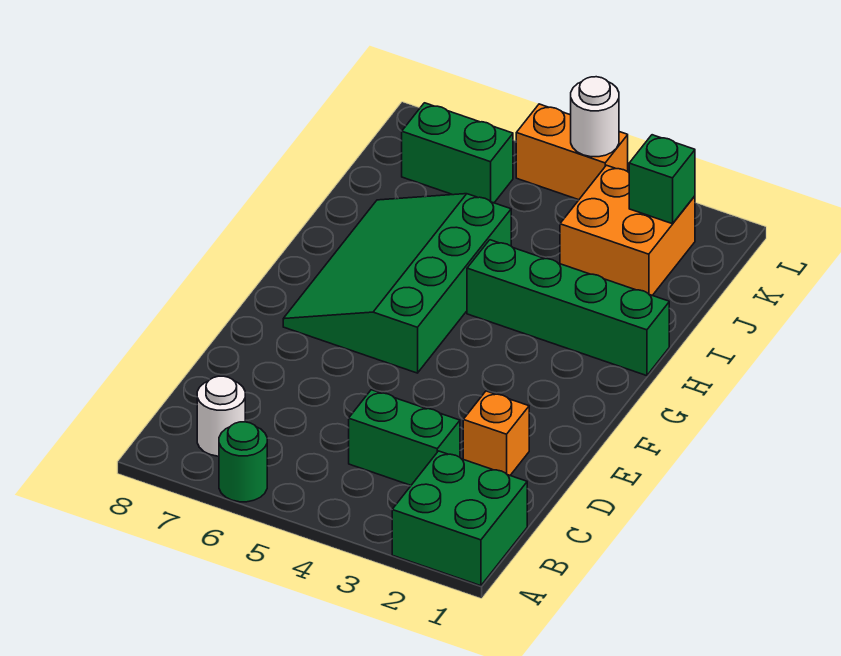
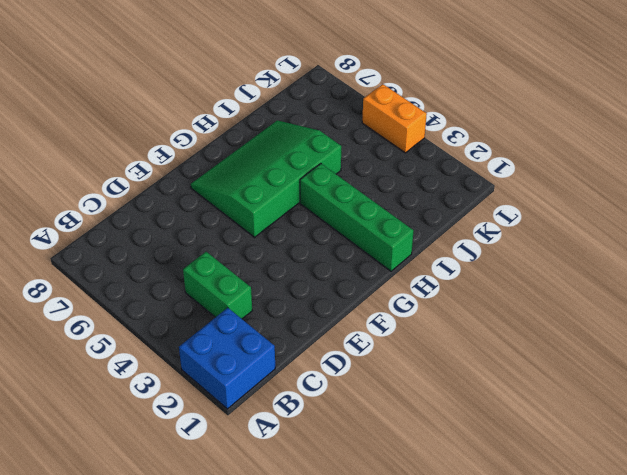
blue 2x2 brick [179,308,275,409] -> green 2x2 brick [392,451,527,586]
none -> green 1x1 round brick [219,422,267,502]
none -> white 1x1 round brick [197,376,245,456]
none -> orange 1x1 brick [463,391,529,475]

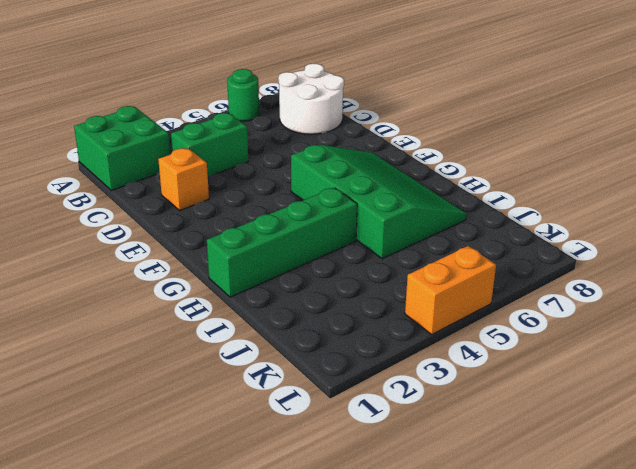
white 2x2 round brick [278,64,344,134] -> white 1x1 round brick [197,376,245,456]
none -> orange 2x2 brick [560,165,695,295]
none -> green 1x2 brick [402,103,513,203]
none -> green 1x1 brick [629,135,695,224]

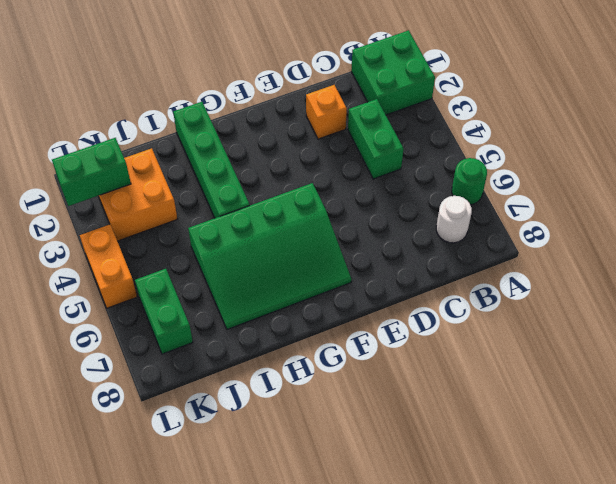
green 1x2 brick [52,138,131,206] -> green 1x1 brick [629,135,695,224]
none -> white 1x1 round brick [571,77,619,157]

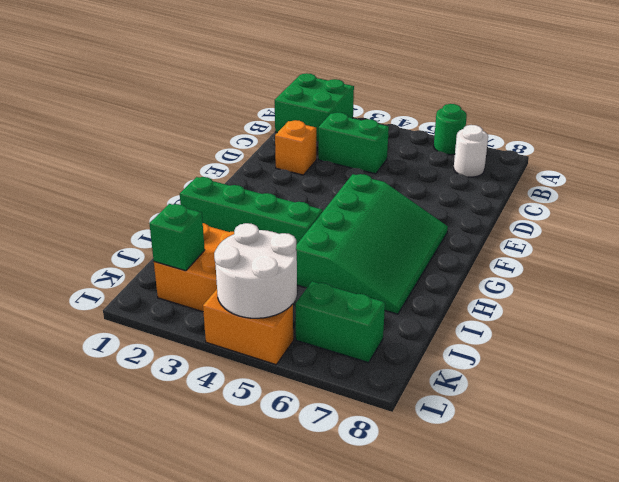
white 2x2 round brick [214,223,297,318] -> white 1x1 round brick [571,77,619,157]

